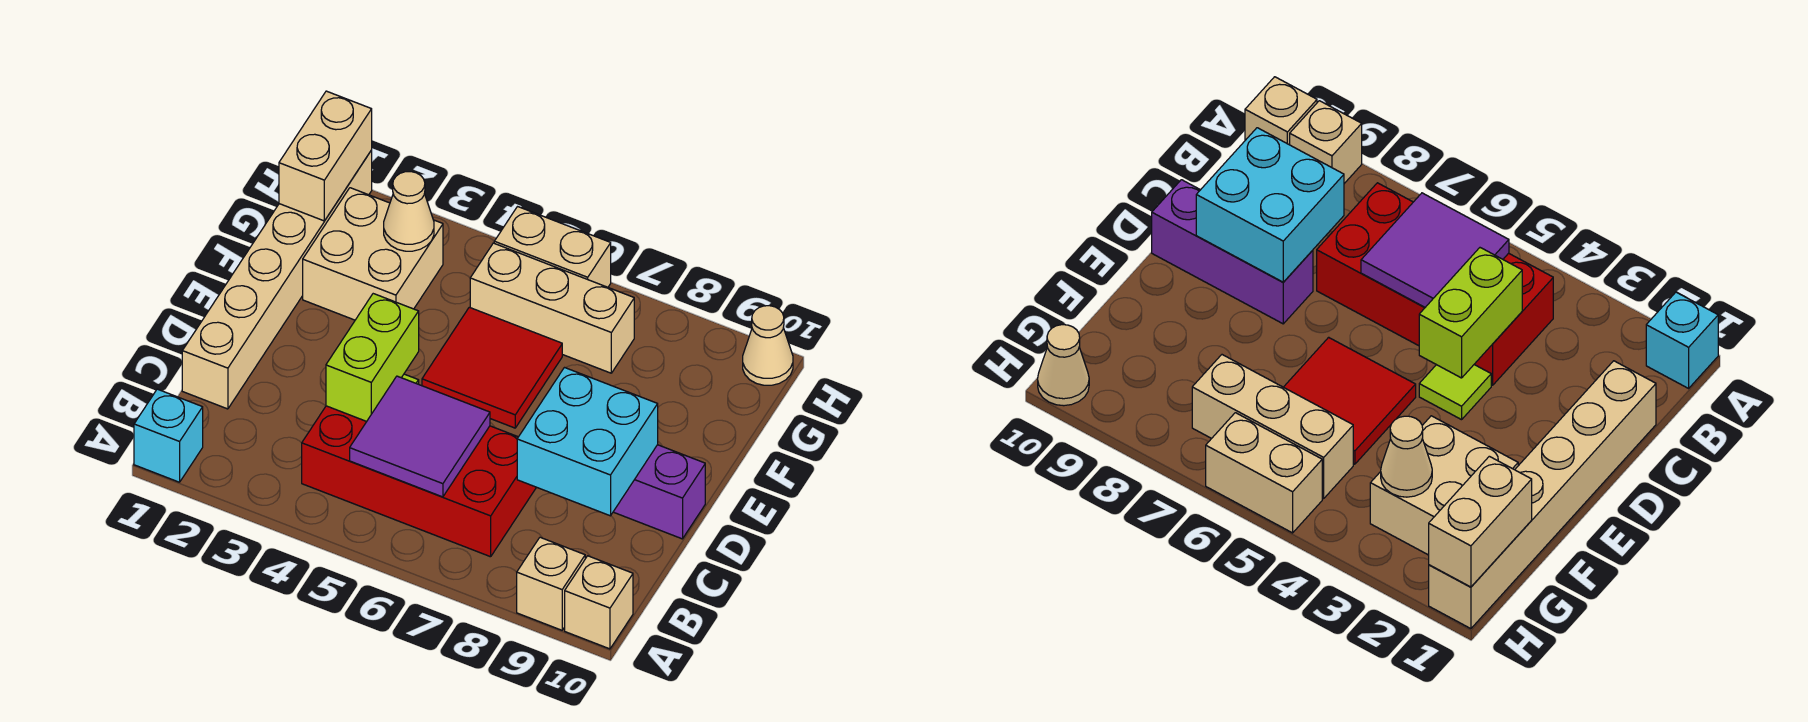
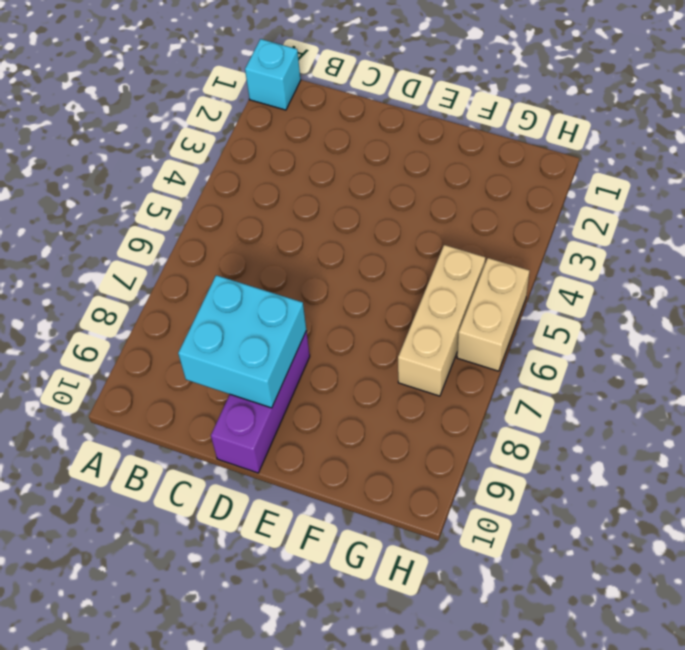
none -> tan 1x1 brick [517,537,585,630]
none -> tan 1x1 brick [565,556,633,649]
none -> red 2x4 brick [302,406,536,557]

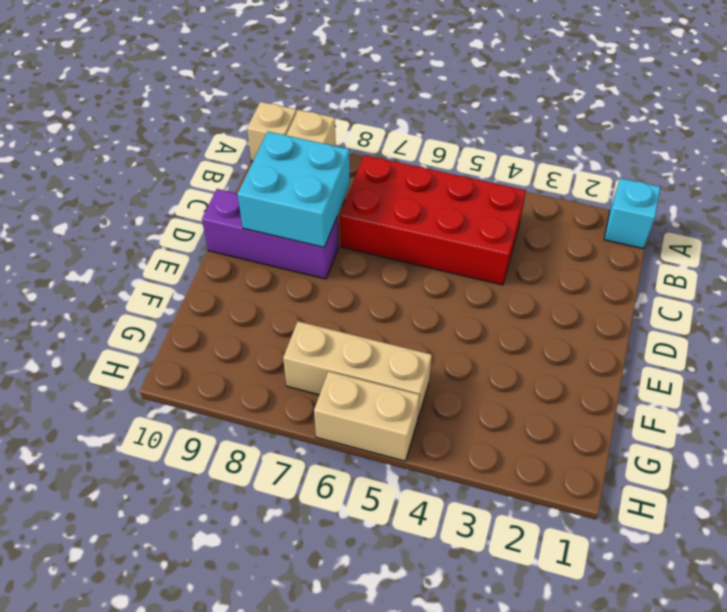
none -> tan 1x6 brick [182,150,372,409]
none -> lime 1x1 tile [1419,365,1491,420]
none -> red 2x2 tile [422,307,562,428]

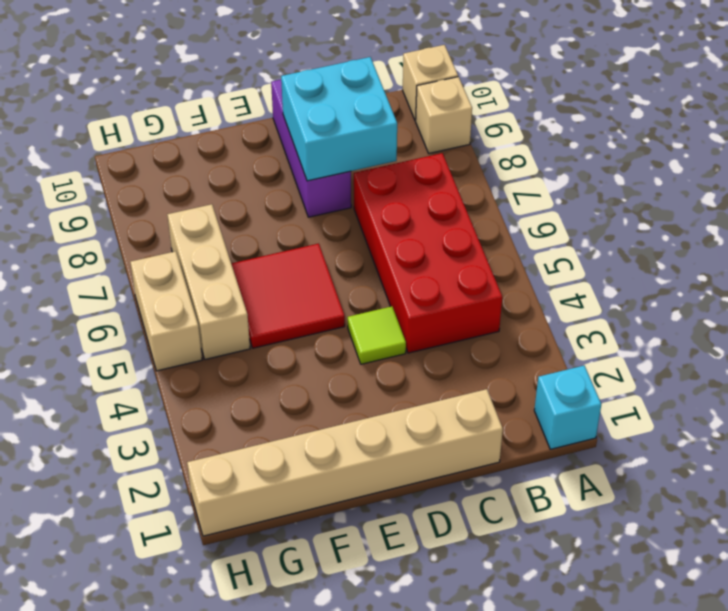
none -> tan 2x2 brick [303,188,443,320]
none -> tan 1x1 cone [743,306,793,385]
none -> purple 2x2 tile [350,376,490,497]

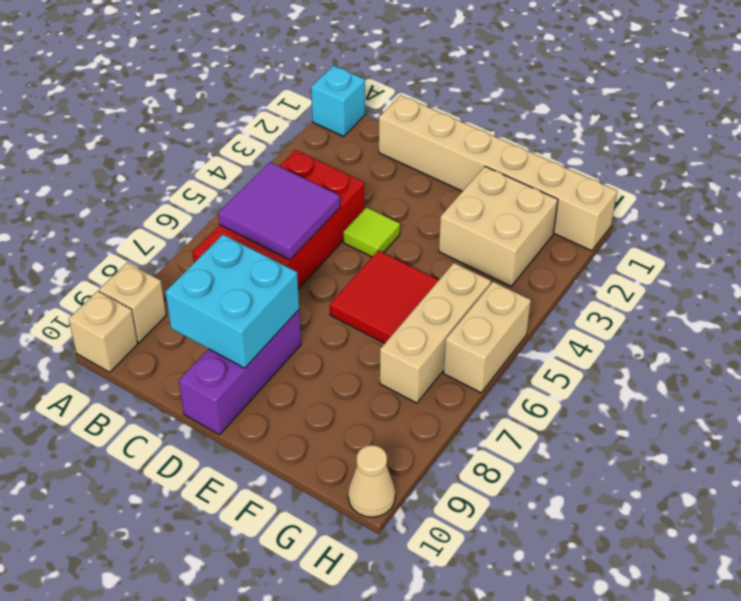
none -> lime 1x2 brick [326,294,419,421]
none -> tan 1x2 brick [279,91,372,221]
none -> tan 1x1 cone [384,172,434,251]

